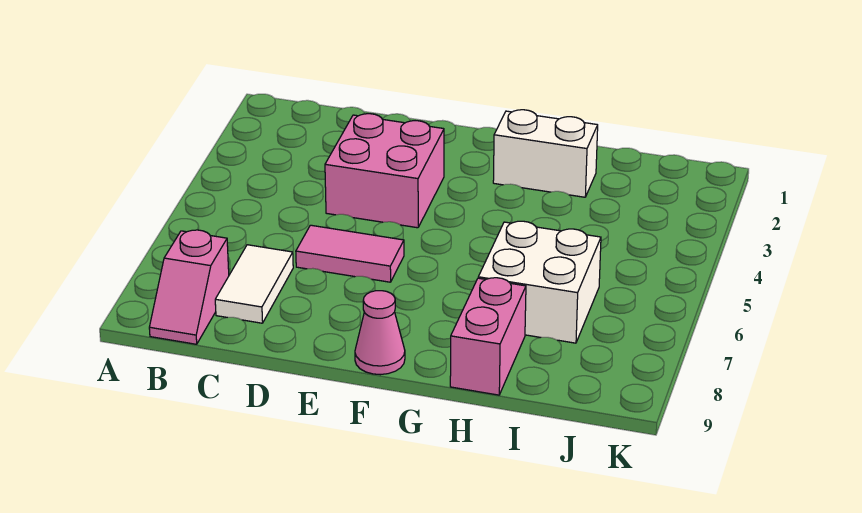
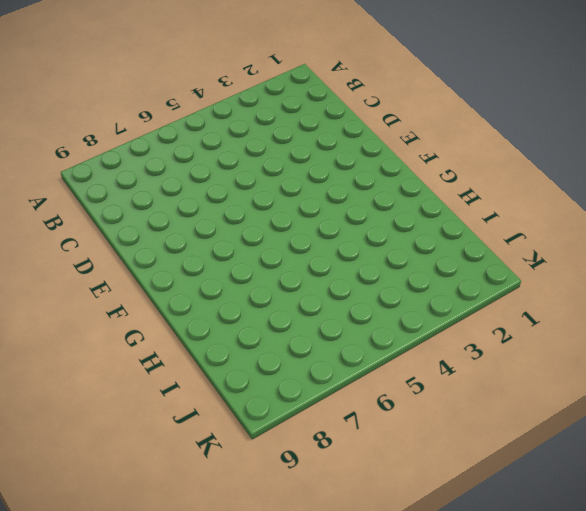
none -> pink 1x2 slope [149,230,229,344]
none -> white 1x2 tile [215,245,293,323]

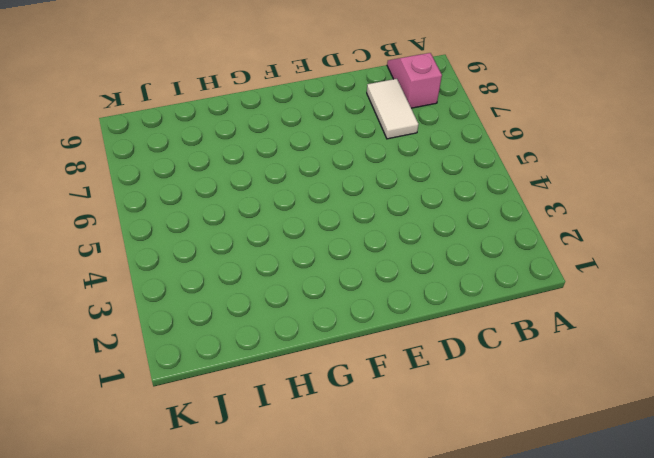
none -> pink 2x2 brick [325,114,444,228]
none -> pink 1x2 tile [296,225,404,282]

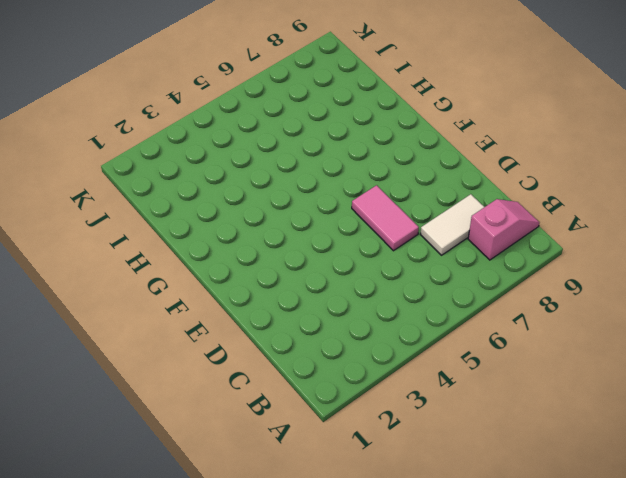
none -> pink 2x2 brick [325,114,444,228]
none -> pink 1x1 cone [355,291,405,375]

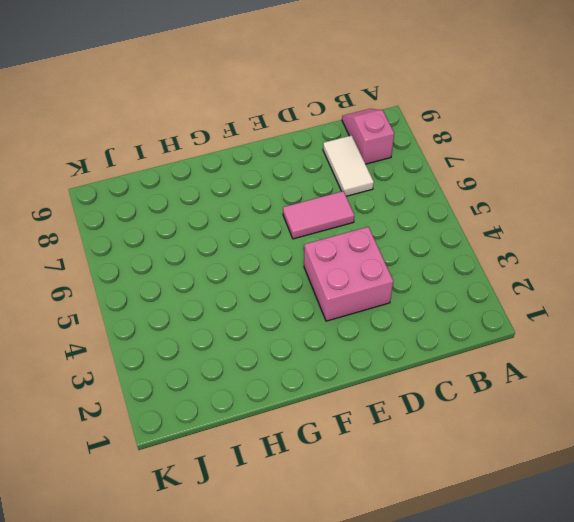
none -> pink 1x1 cone [355,291,405,375]
none -> white 1x2 brick [493,110,598,197]

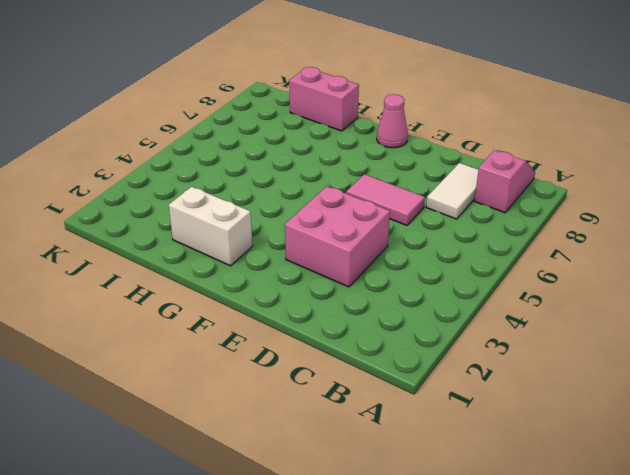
pink 1x2 brick [289,67,359,131] -> pink 1x2 brick turned to [450,278,526,395]
none -> white 2x2 brick [478,221,601,343]

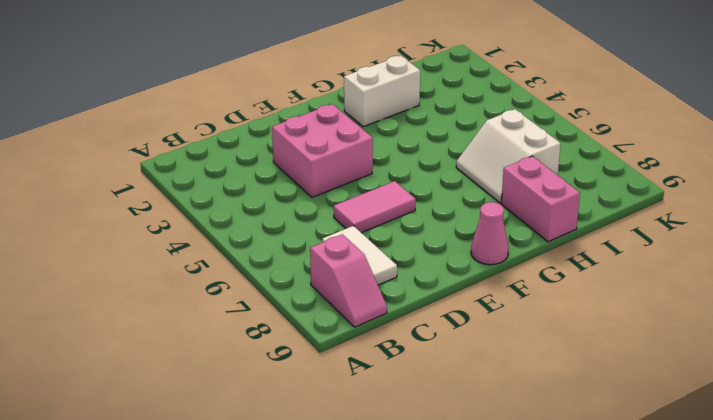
white 2x2 slope [456,109,561,203] -> white 2x2 brick [478,221,601,343]

